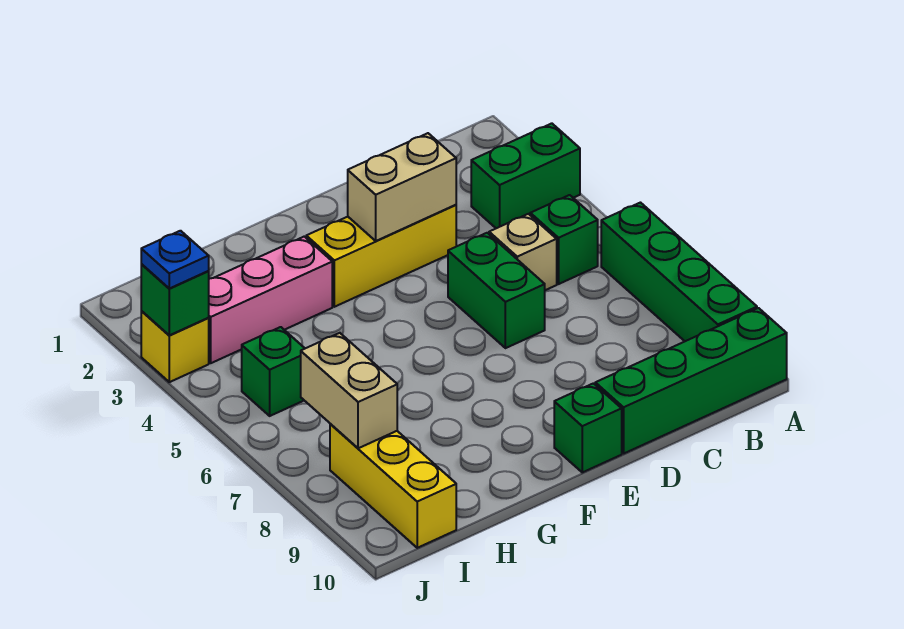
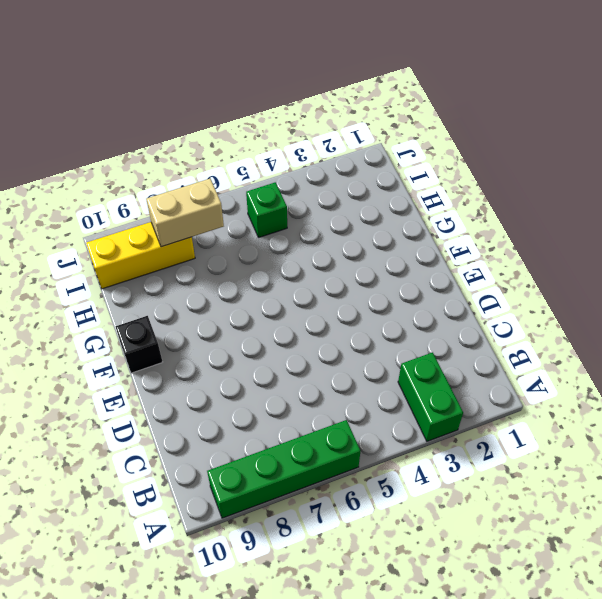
black 1x1 brick [116,316,162,373] -> none
none -> green 1x4 brick [595,308,787,453]
none -> green 1x1 brick [530,195,598,284]
none -> tan 1x1 brick [489,214,557,290]

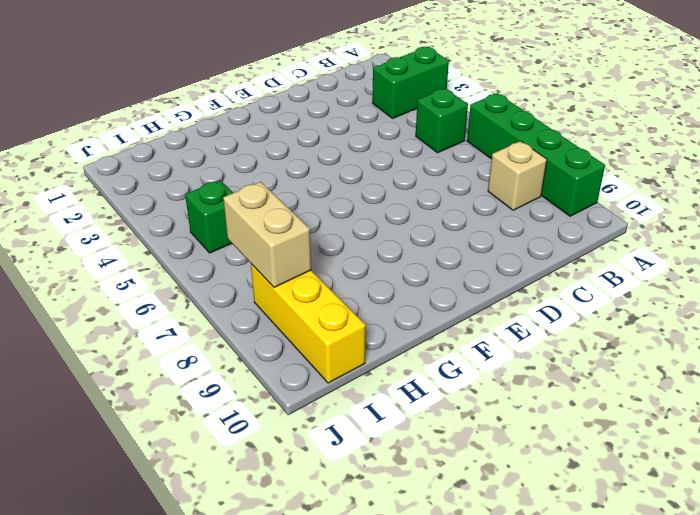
tan 1x1 brick [488,141,547,210] -> tan 1x1 brick moved to [489,214,557,290]
none -> green 1x4 brick [595,308,787,453]
none -> yellow 1x3 brick [306,205,456,307]
none -> green 1x2 brick [448,233,545,348]

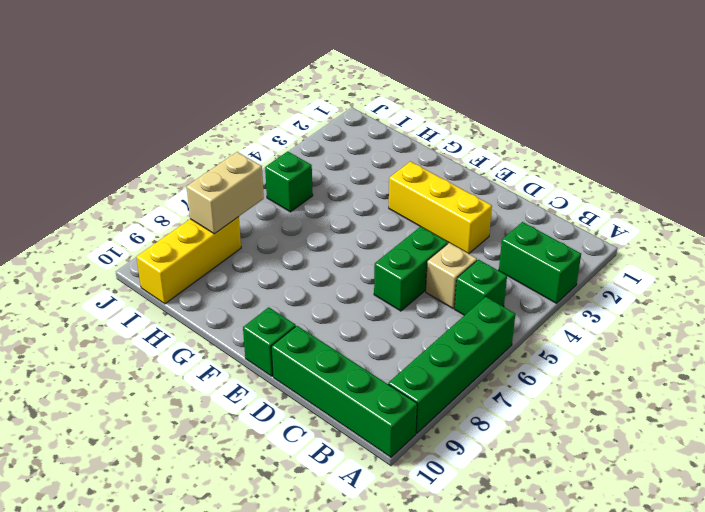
none -> pink 1x3 brick [209,237,332,363]
none -> yellow 1x1 brick [141,311,209,382]
none -> tan 1x2 brick [348,133,456,241]

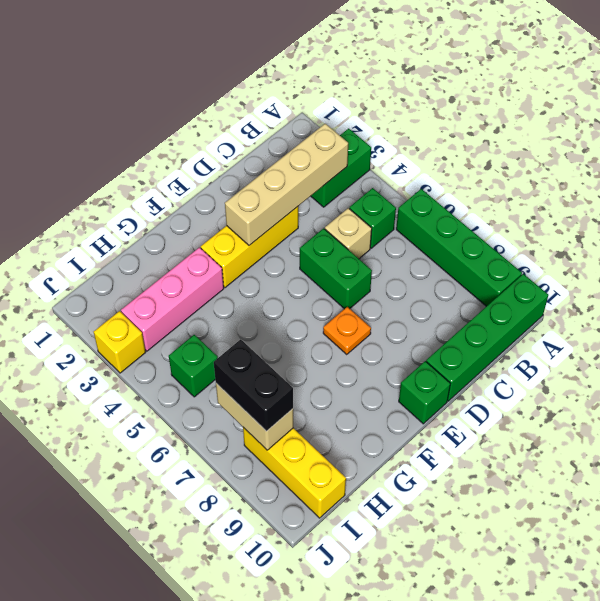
tan 1x4 brick [225,124,348,245] -> tan 1x2 brick [348,133,456,241]
orange 1x1 plate [323,307,371,354] -> none
black 1x2 brick [214,339,293,431] -> none
none -> green 1x1 brick [141,264,209,335]
none -> blue 1x1 plate [141,231,209,288]

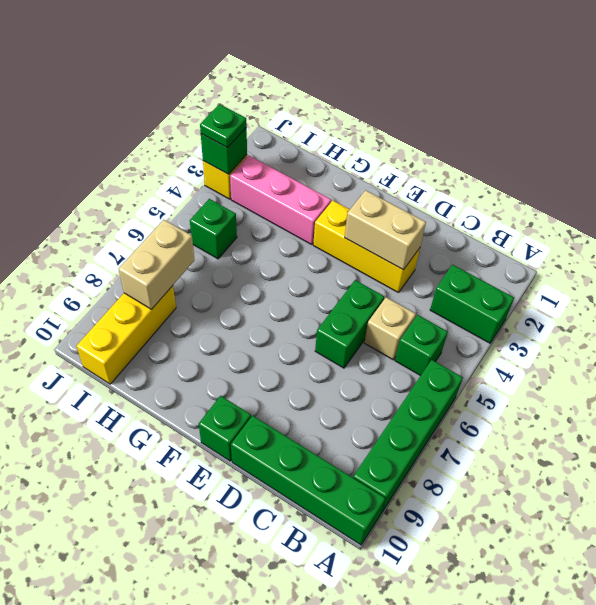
green 1x1 plate [200,104,247,148] -> blue 1x1 plate [141,231,209,288]

